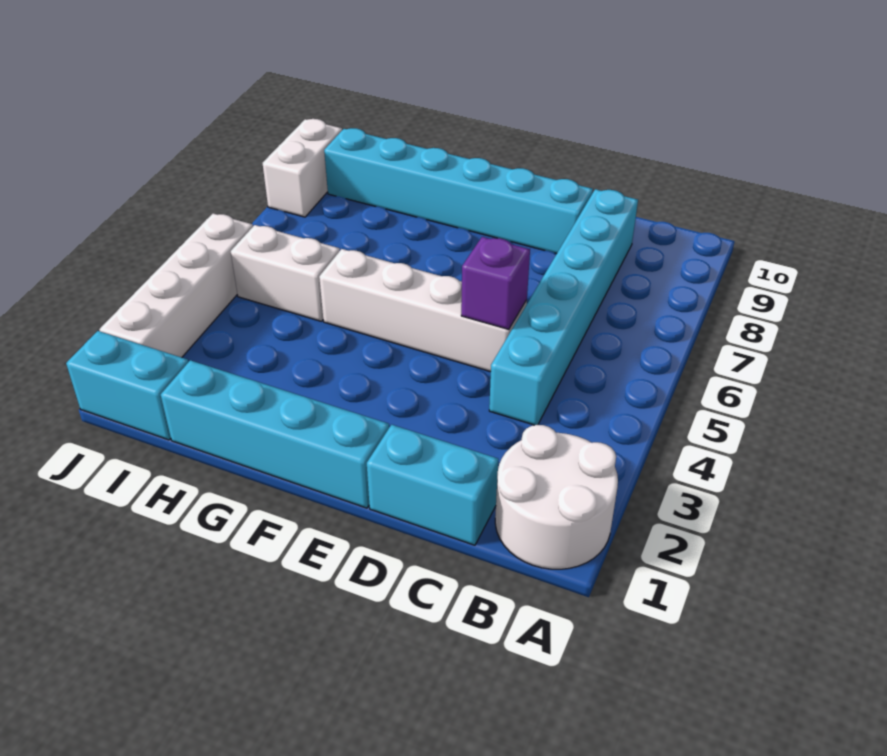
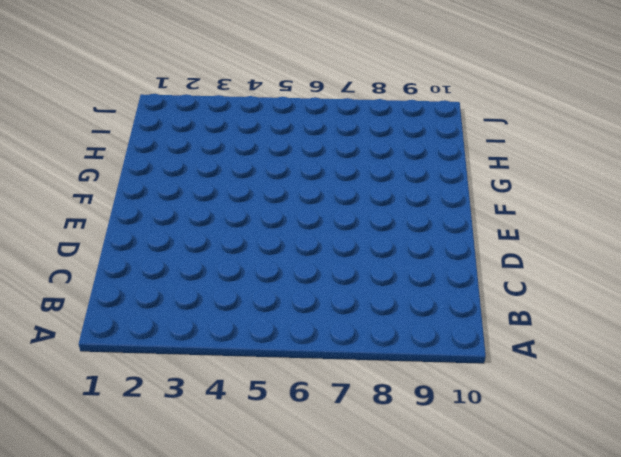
none -> white 2x2 round brick [495,425,618,569]
none -> cyan 1x2 brick [367,425,498,545]

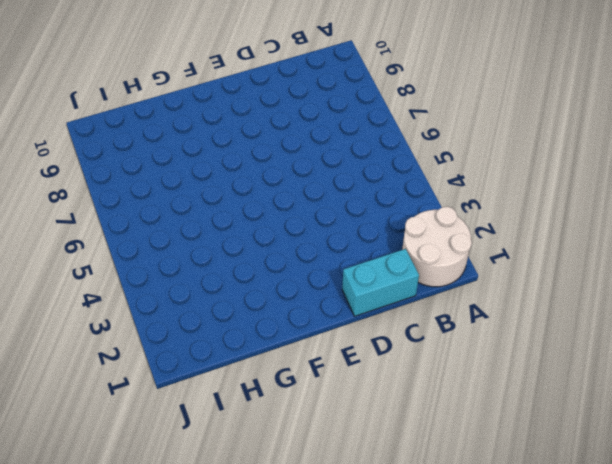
none -> cyan 1x6 brick [489,189,638,425]
none -> white 1x4 brick [319,249,527,372]

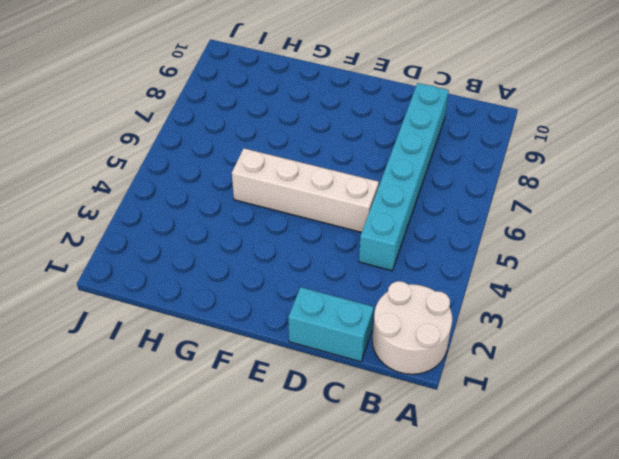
none -> cyan 1x6 brick [324,128,593,254]
none -> cyan 1x4 brick [161,360,389,508]

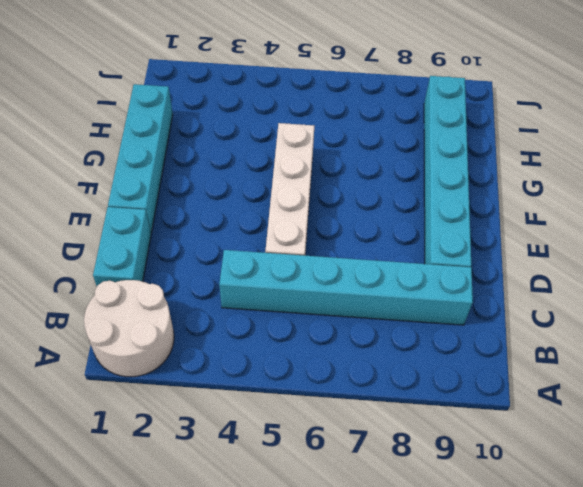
none -> white 1x2 brick [231,225,340,321]
none -> cyan 1x2 brick [66,331,188,440]

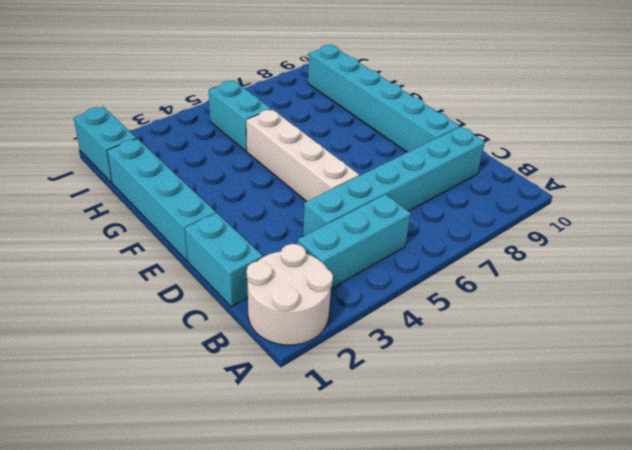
cyan 1x3 brick [298,194,411,289] -> none
cyan 1x2 brick [209,81,271,151] -> white 1x2 brick [231,225,340,321]
none -> white 1x4 brick [99,214,253,357]
none -> white 1x2 brick [263,119,342,217]

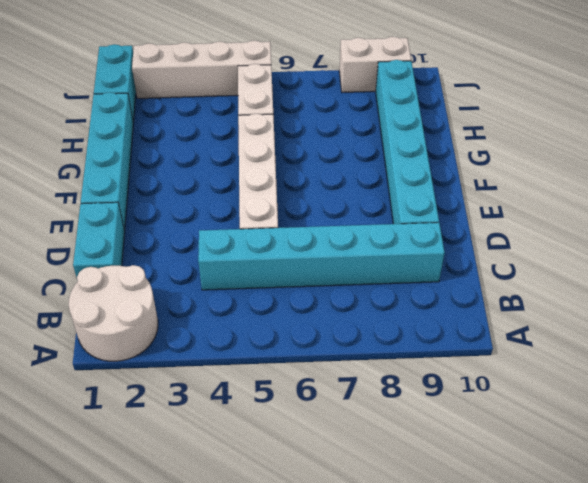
none -> purple 1x1 brick [461,237,530,329]

